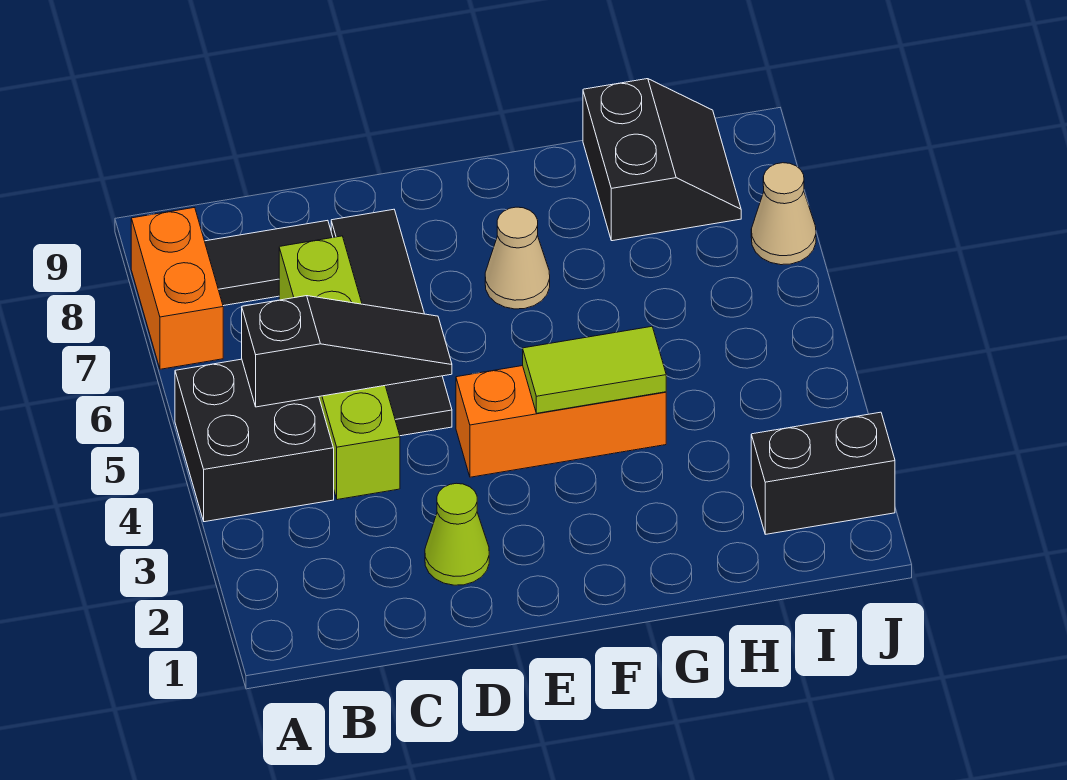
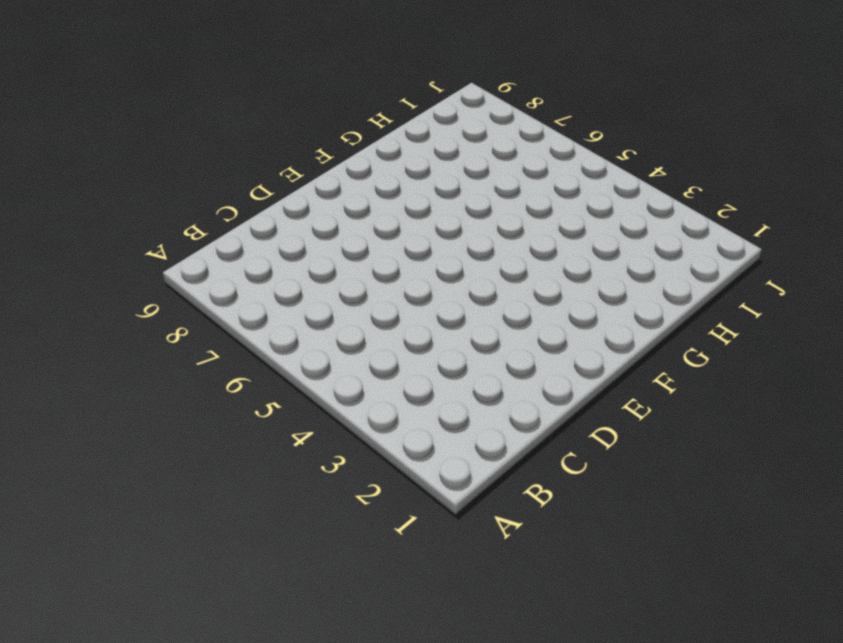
none -> black 2x2 brick [175,359,334,522]
none -> orange 1x2 brick [131,207,223,369]
none -> black 1x2 tile [205,220,333,306]

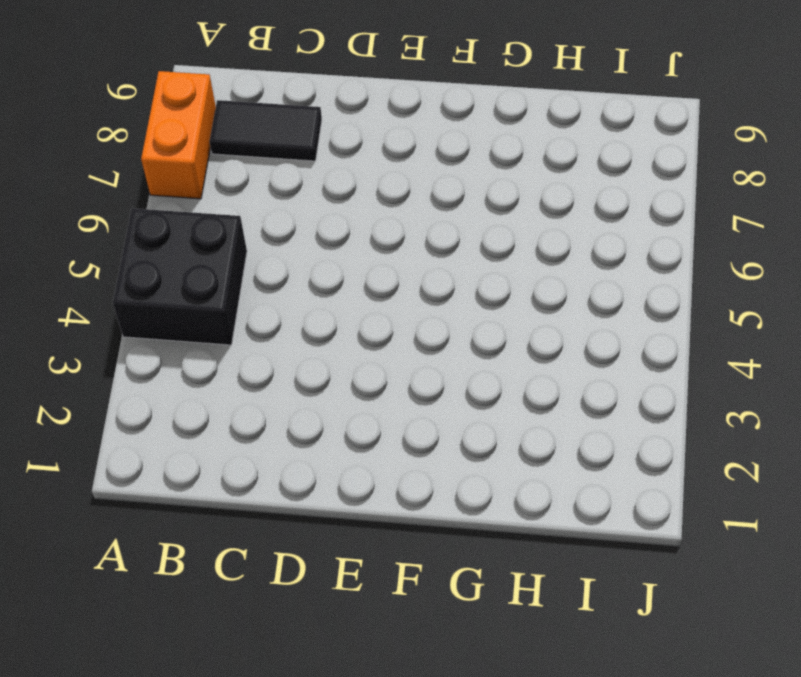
none -> lime 1x4 brick [279,236,400,500]
none -> lime 1x1 cone [425,483,489,585]
none -> black 1x4 tile [331,209,452,436]

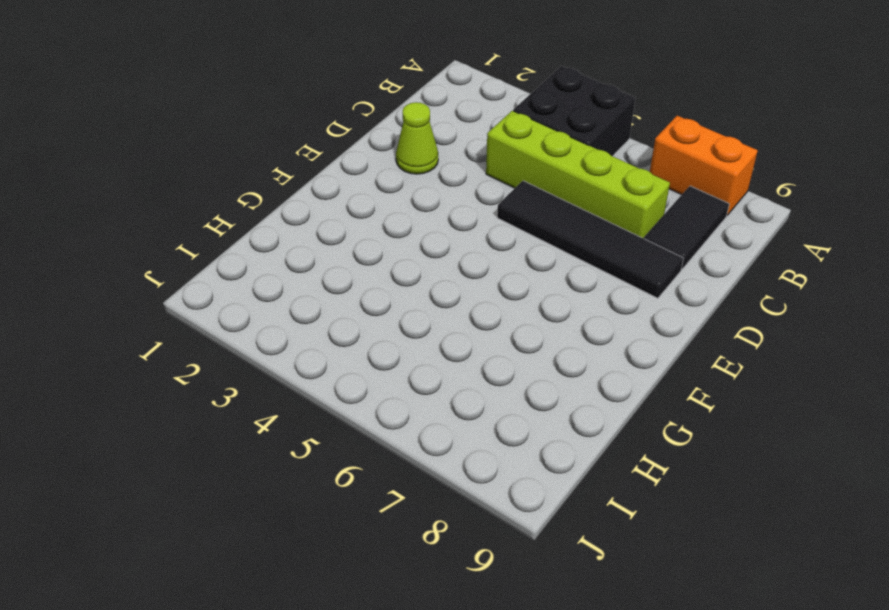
none -> orange 1x3 brick [456,366,666,477]
none -> tan 1x1 cone [485,207,550,309]
none -> black 2x2 slope [583,79,741,241]

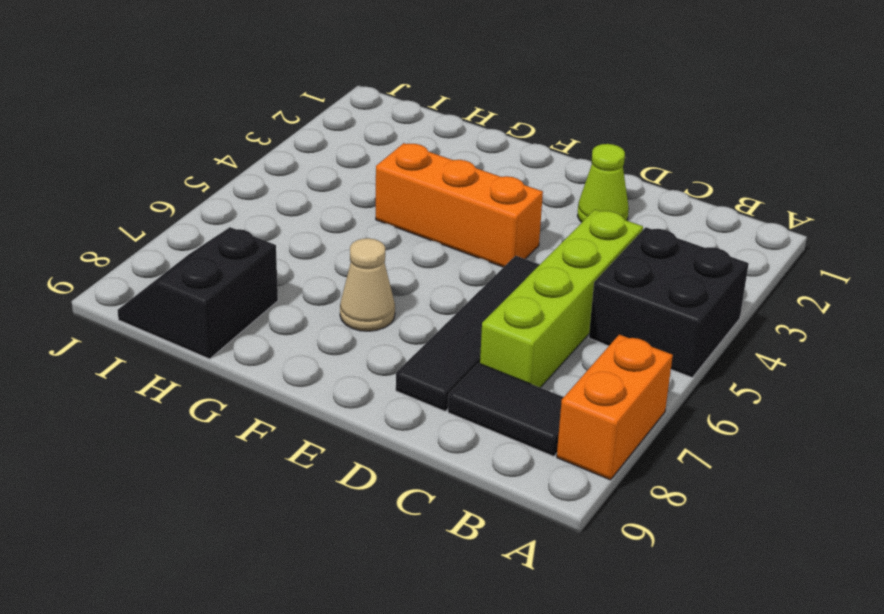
none -> black 1x2 brick [751,412,895,534]
none -> tan 1x1 cone [751,163,816,265]
none -> black 1x3 slope [242,296,452,407]

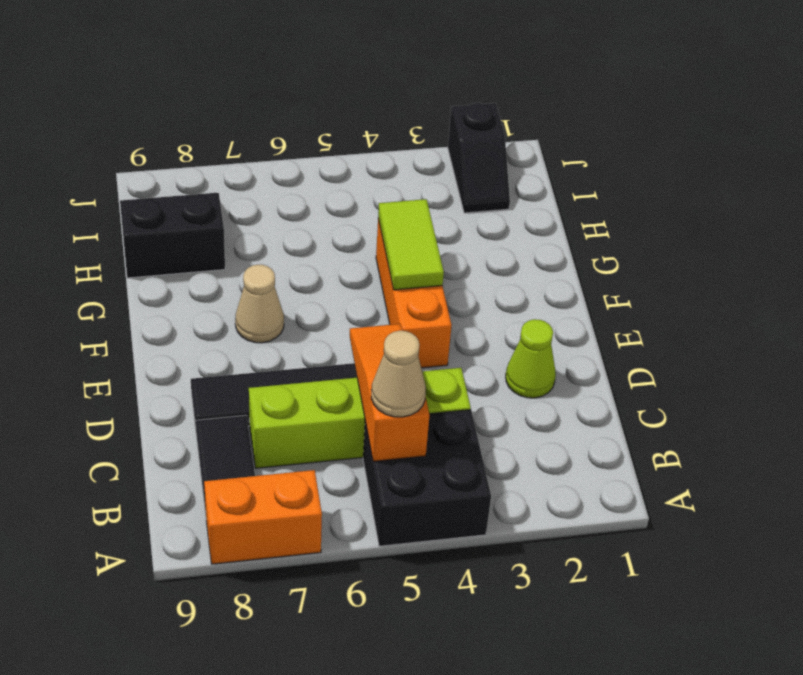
orange 1x3 slope [350,324,429,461] -> black 1x3 slope [242,296,452,407]
tan 1x1 cone [371,331,426,417] -> tan 1x1 cone moved to [751,163,816,265]
black 1x2 slope [448,103,510,213] -> black 1x2 brick [751,412,895,534]

